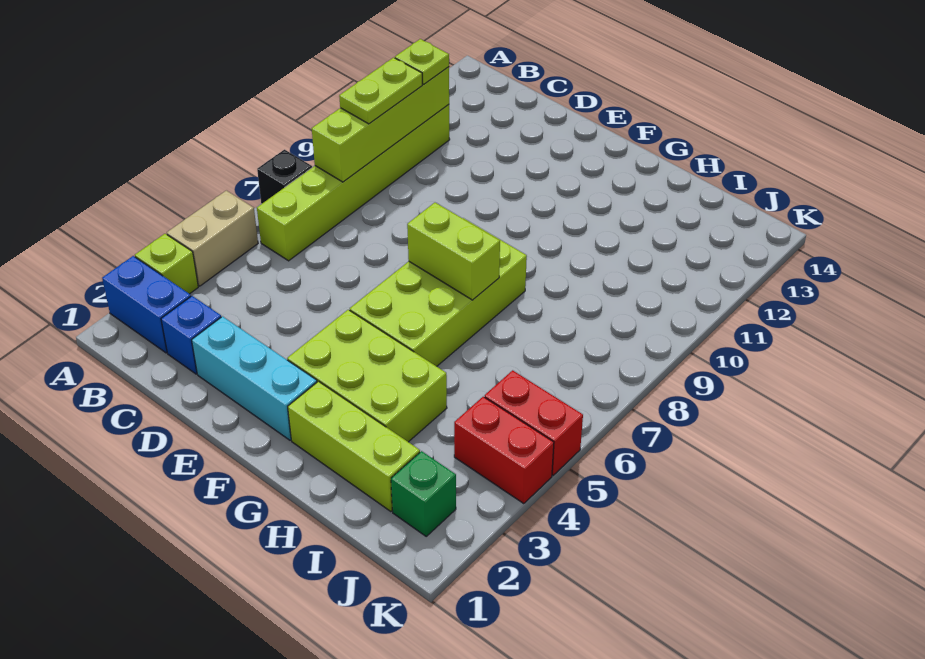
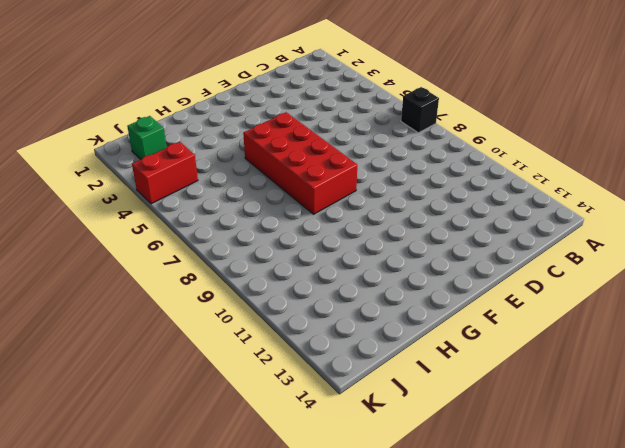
red 2x4 brick [243,112,357,214] -> lime 2x4 brick [350,218,527,366]
none -> blue 1x2 brick [102,256,191,353]
none -> lime 1x1 brick [135,234,198,294]
none -> tan 1x2 brick [167,190,258,286]

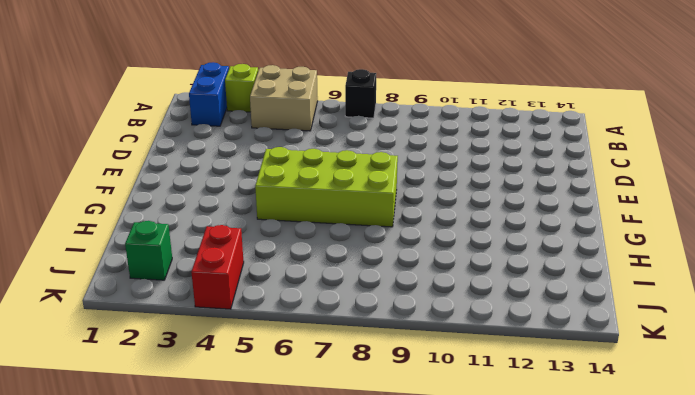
tan 2x2 brick [250,65,318,131] -> tan 1x2 brick [167,190,258,286]
none -> lime 1x6 brick [257,104,450,261]
none -> blue 1x1 brick [161,296,221,374]
none -> cyan 1x3 brick [192,316,317,440]

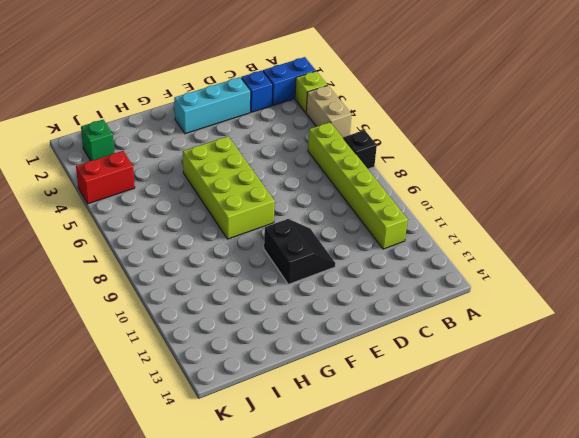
black 2x2 slope [264,219,335,284] -> none
none -> lime 2x3 brick [287,310,447,442]
none -> lime 1x3 brick [288,381,420,512]
none -> red 1x2 brick [485,370,583,475]

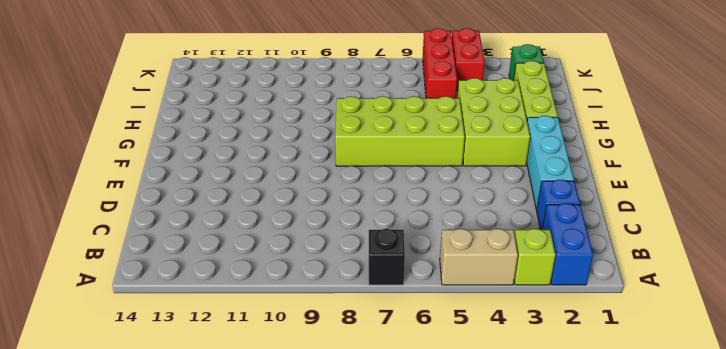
red 1x3 brick [423,28,457,98] -> red 1x2 brick [485,370,583,475]
none -> lime 1x6 brick [257,104,450,261]
none -> lime 1x4 brick [312,67,449,182]
none -> lime 1x2 brick [407,203,500,300]

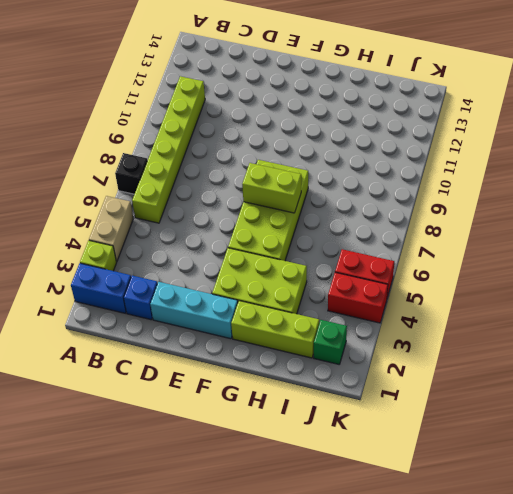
none -> lime 1x4 brick [312,67,449,182]
none -> lime 1x2 plate [339,58,422,124]
none -> lime 1x1 plate [395,39,449,84]

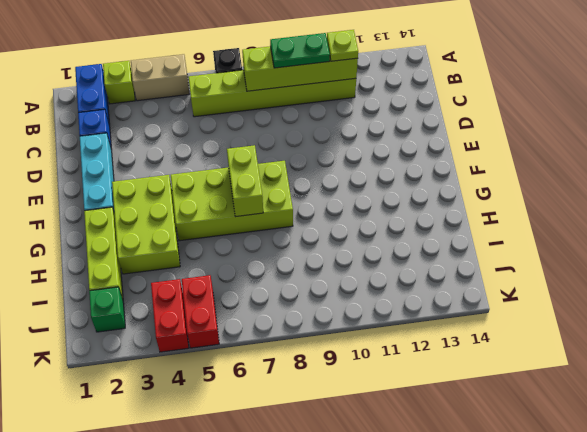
green 1x2 plate [270,33,330,68] -> lime 1x2 plate [339,58,422,124]

